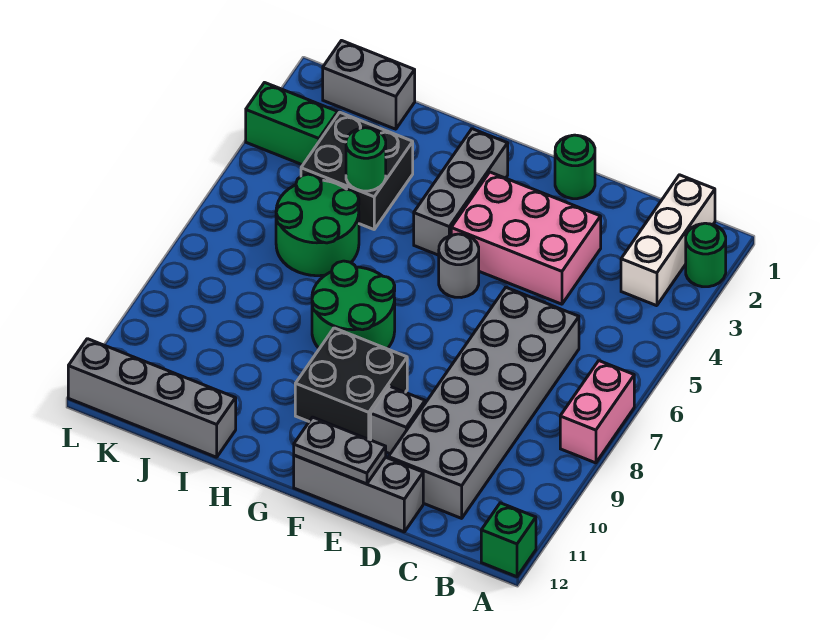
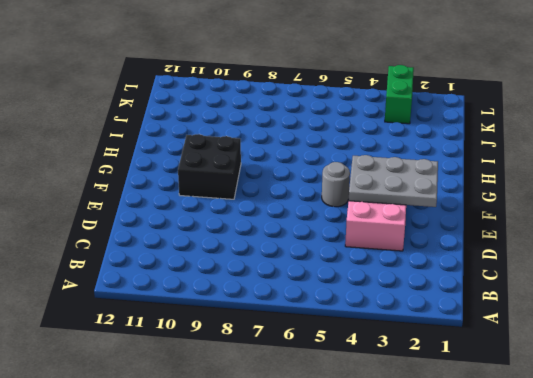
grey 2x3 plate [349,155,438,207] -> none
none -> green 1x1 round brick [686,223,726,287]
none -> pink 1x2 brick [560,361,634,463]
none -> green 1x1 brick [481,503,536,577]

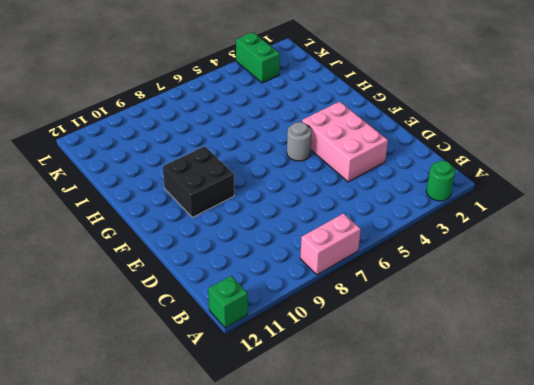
none -> white 1x3 brick [621,175,715,306]
none -> grey 2x6 brick [388,288,579,518]
none -> grey 1x3 brick [294,455,423,532]

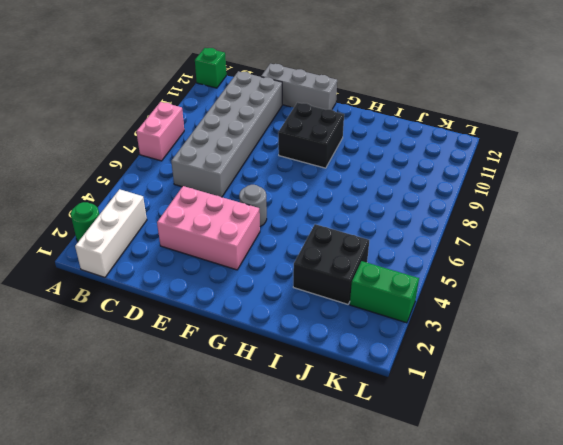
none -> green 1x1 round brick [555,135,595,199]
none -> grey 1x1 brick [371,386,425,454]
none -> grey 1x3 brick [414,129,508,255]

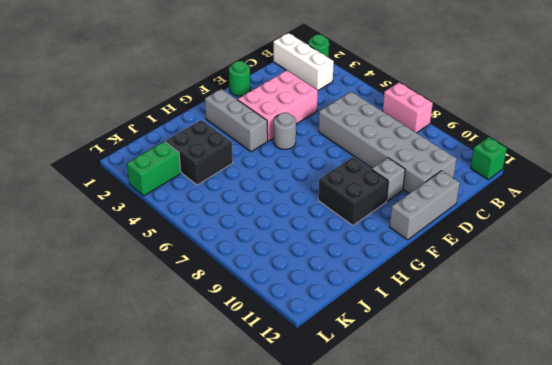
none -> green 2x2 round brick [312,261,395,349]
none -> green 2x2 round brick [276,174,359,276]
none -> grey 1x4 brick [68,339,236,457]

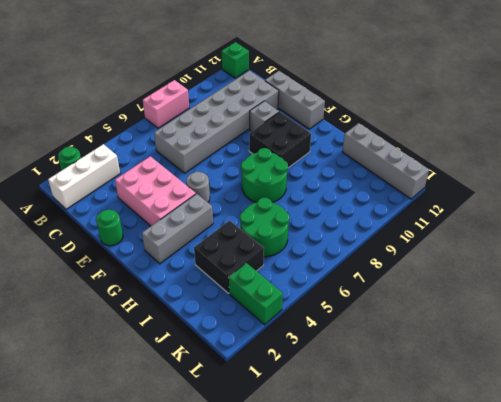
none -> grey 1x2 brick [323,41,415,129]
none -> grey 1x2 plate [294,417,386,484]
none -> green 1x1 round brick [346,128,386,191]

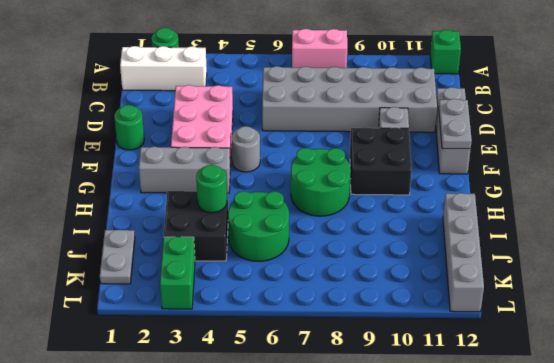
grey 1x2 plate [100,230,135,284] -> grey 1x2 brick [323,41,415,129]

